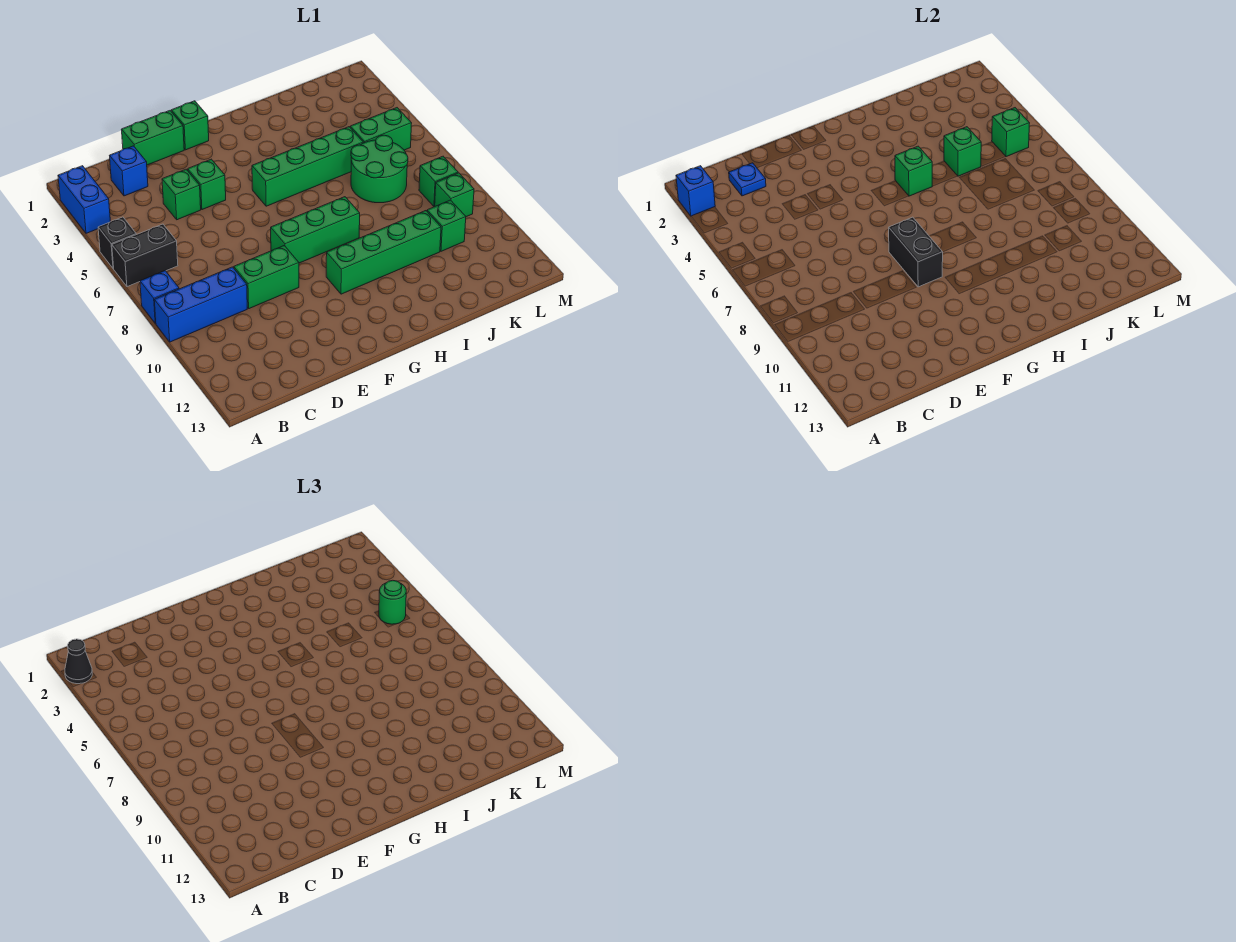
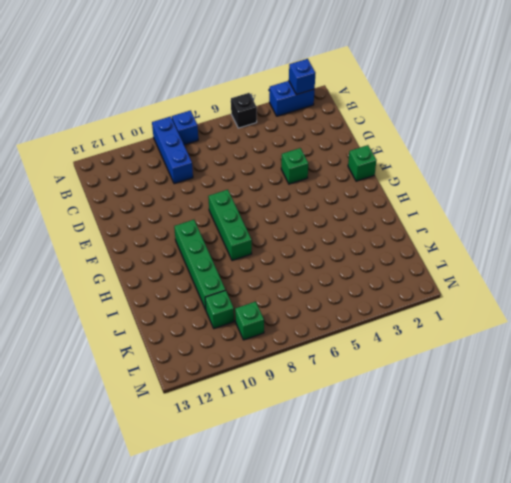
none -> black 1x2 brick [112,224,178,287]
none -> blue 1x1 brick [110,146,148,196]
none -> green 1x2 brick [121,111,184,165]

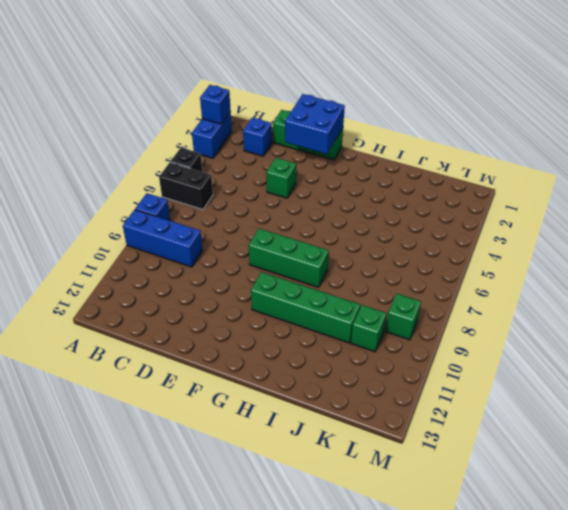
blue 2x2 brick [285,94,345,154] -> none
none -> green 1x1 brick [162,169,201,220]
none -> green 1x2 brick [234,246,299,309]
none -> green 1x4 brick [252,127,363,206]

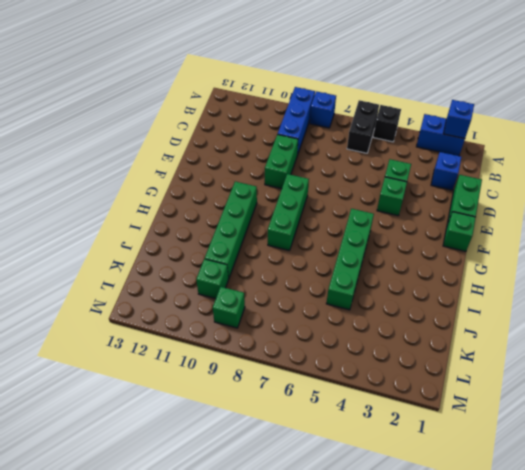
none -> green 2x2 round brick [351,135,408,203]
none -> green 1x2 brick [350,108,412,150]
none -> green 1x1 brick [419,156,458,207]

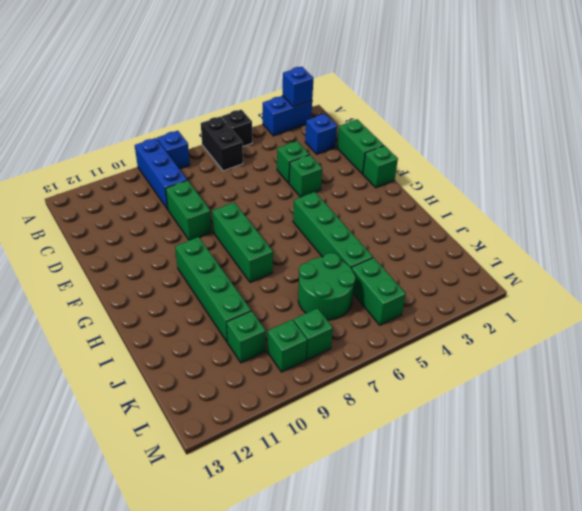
none -> blue 1x1 plate [729,163,766,196]
none -> black 1x2 brick [889,217,943,287]
none -> green 1x1 brick [895,146,932,196]

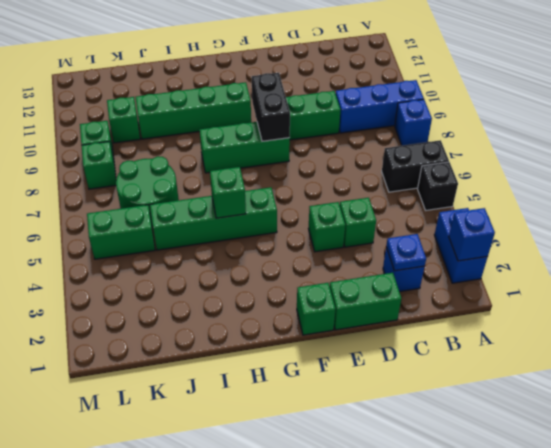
none -> green 1x1 brick [944,127,981,176]
none -> green 1x1 brick [992,108,1030,157]
none -> black 1x1 cone [65,639,92,684]

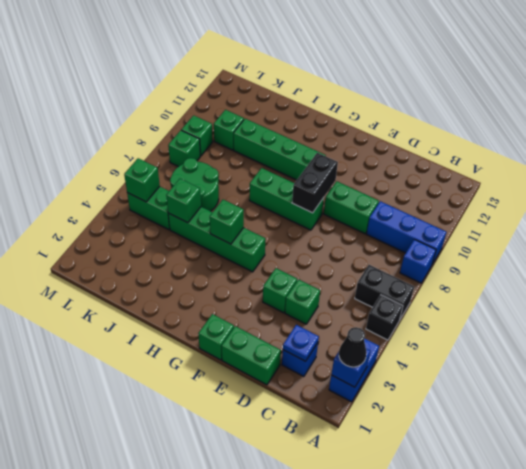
none -> green 1x1 round brick [379,580,406,624]

